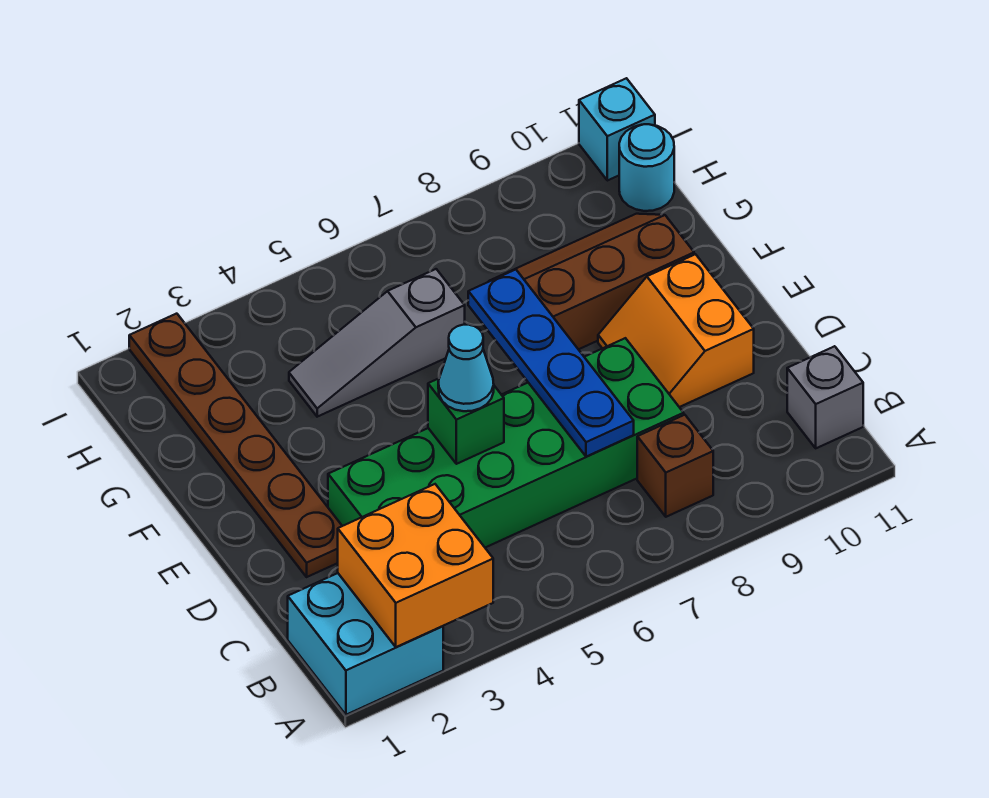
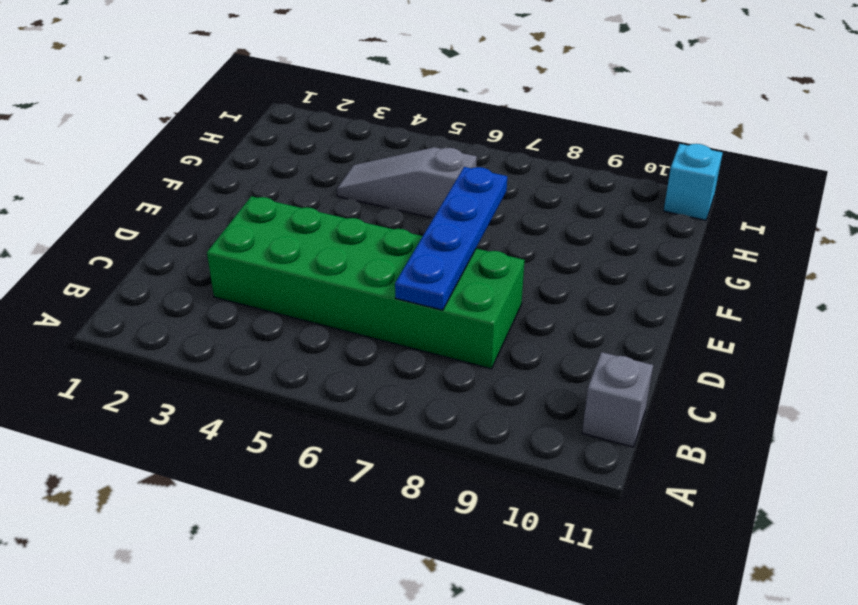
none -> cyan 2x2 brick [288,573,443,715]
none -> brown 1x1 brick [637,415,713,517]
none -> brown 1x6 plate [129,314,342,577]

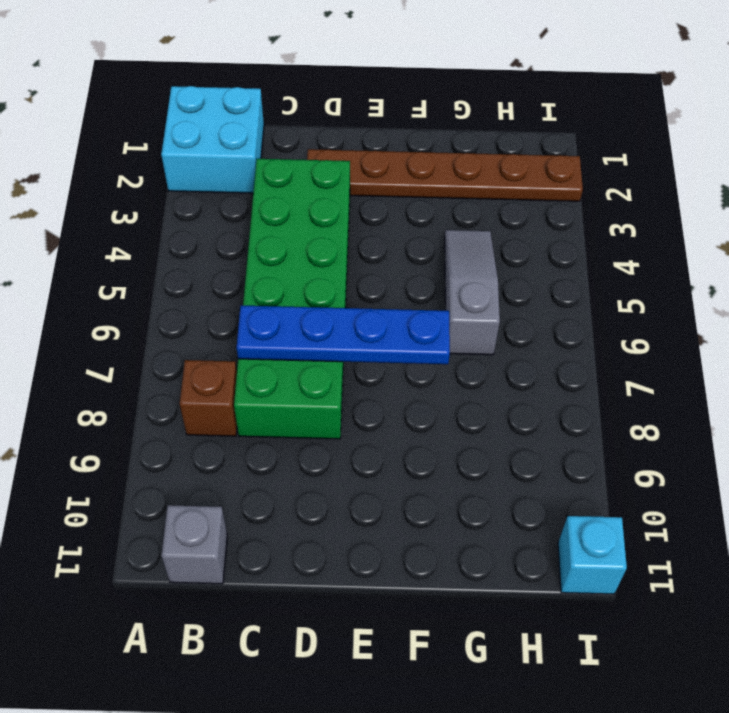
none -> orange 2x2 slope [598,254,754,407]
none -> brown 2x3 slope [490,214,694,349]
none -> cyan 1x1 round brick [619,124,674,211]

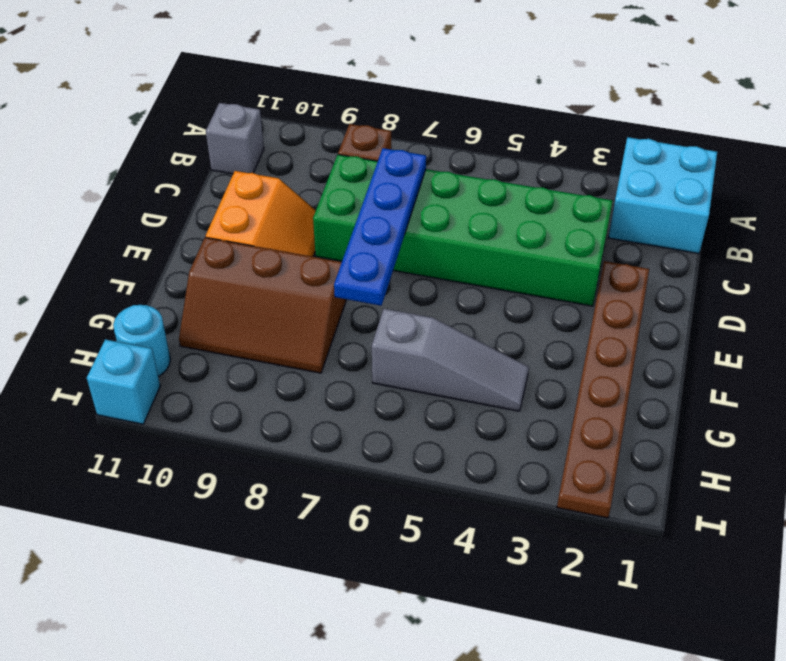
none -> orange 2x2 brick [338,484,493,647]
none -> green 1x1 brick [428,379,504,464]
none -> cyan 1x1 cone [438,325,494,411]

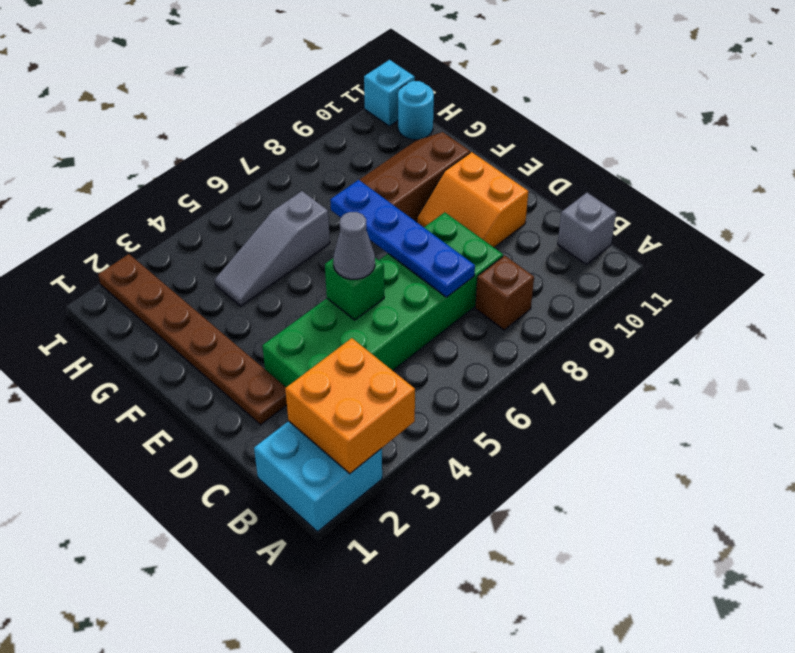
grey 1x1 cone [333,212,375,279] -> cyan 1x1 cone [438,325,494,411]

